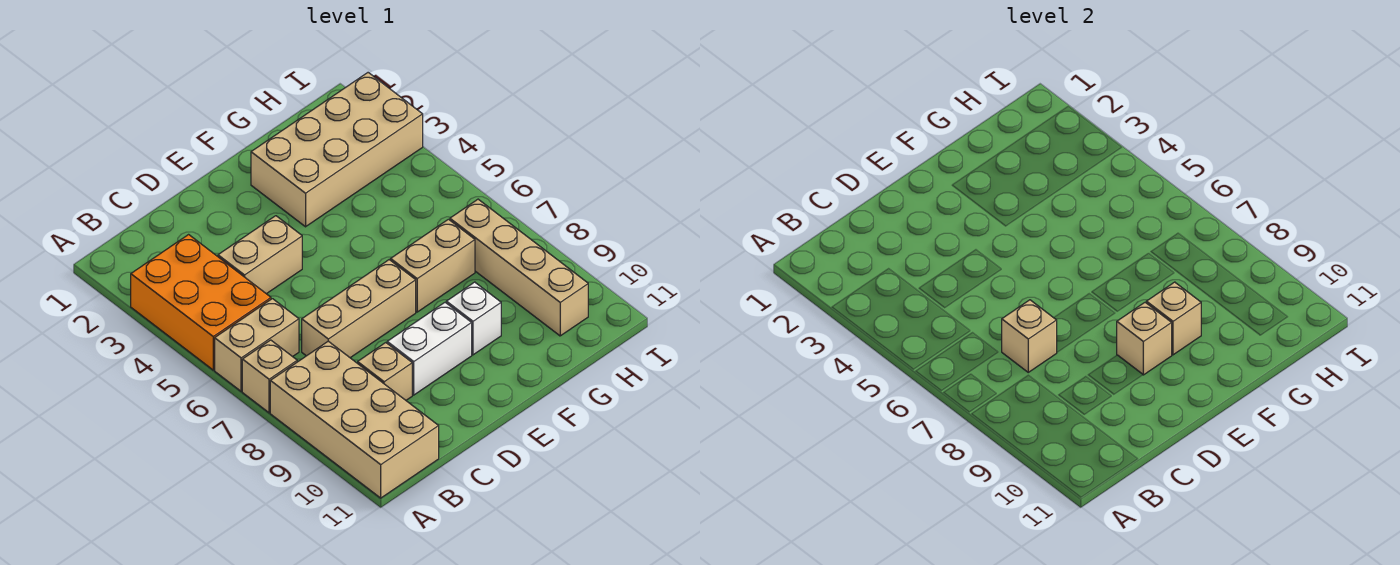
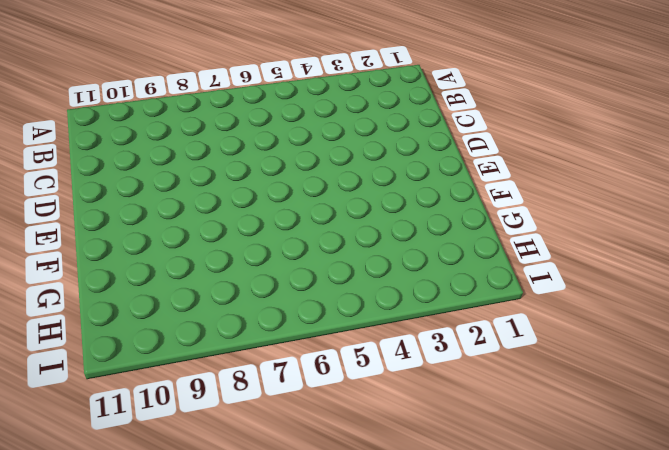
none -> orange 2x3 brick [131,235,271,370]
none -> tan 1x2 brick [215,299,299,391]
none -> tan 1x1 brick [242,340,297,413]

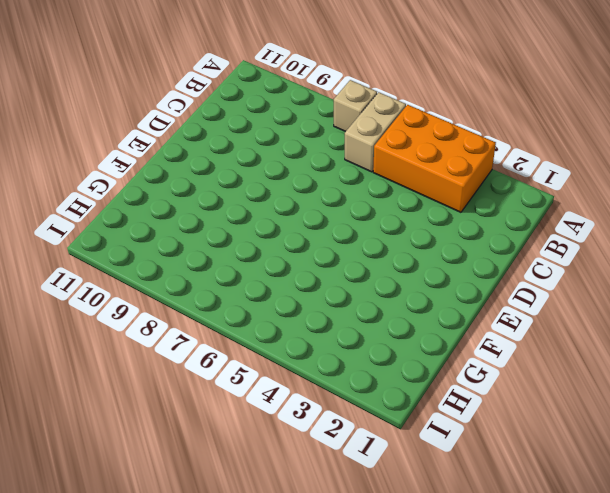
none -> tan 2x4 brick [270,341,439,498]
none -> tan 1x2 brick [218,216,302,294]
none -> tan 1x3 brick [302,260,416,358]

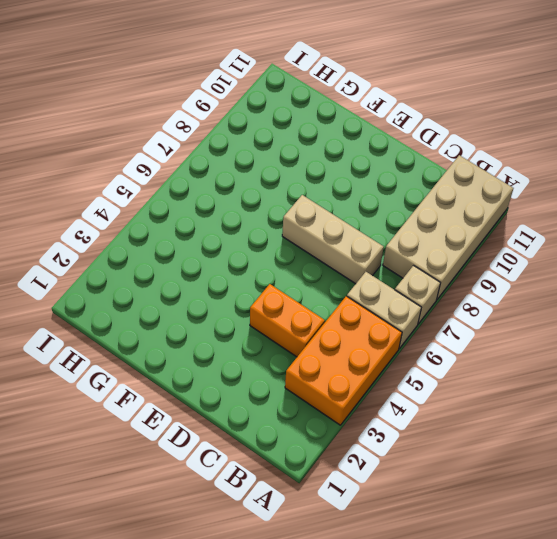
orange 1x2 brick [250,284,325,357] -> tan 1x2 brick [218,216,302,294]
none -> tan 1x1 brick [358,343,412,400]
none -> white 1x2 brick [387,303,472,395]
none -> tan 2x4 brick [251,73,423,227]

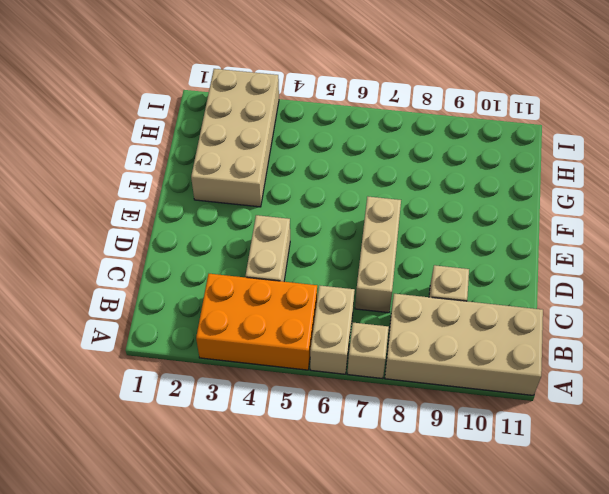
none -> white 1x2 brick [387,303,472,395]
none -> tan 1x2 brick [391,219,475,312]
none -> white 1x1 brick [446,282,501,355]

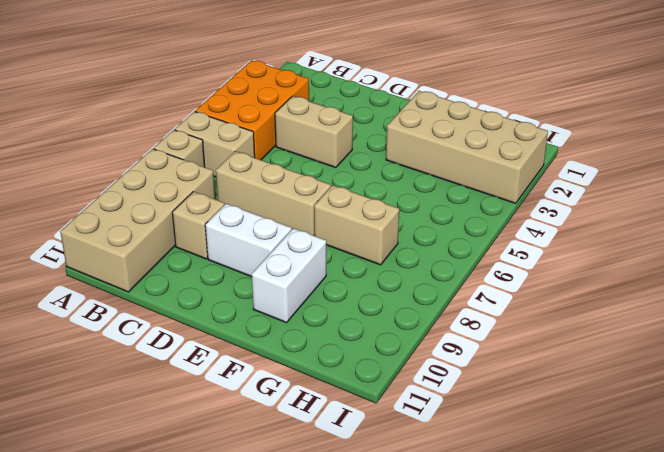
white 1x2 brick [252,228,326,323] -> white 1x1 brick [446,282,501,355]
none -> tan 1x4 brick [450,199,588,336]
none -> tan 1x1 brick [1002,300,1057,372]
none -> tan 1x1 brick [1117,303,1172,375]

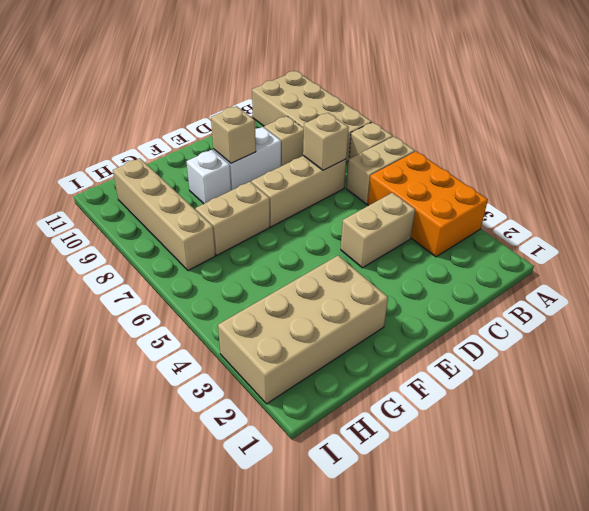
none -> tan 1x1 brick [1146,282,1201,355]

